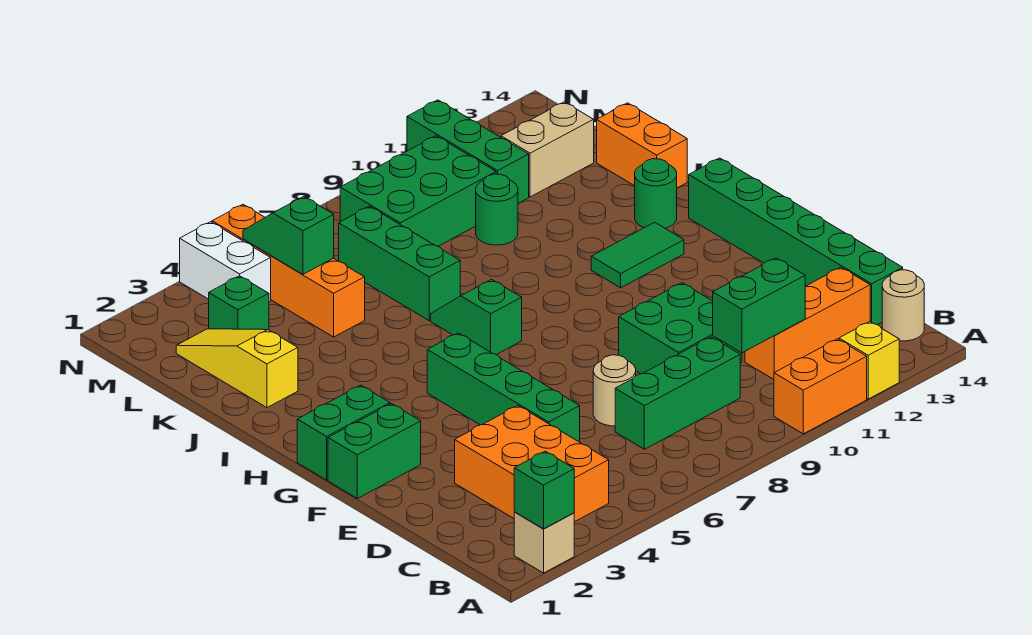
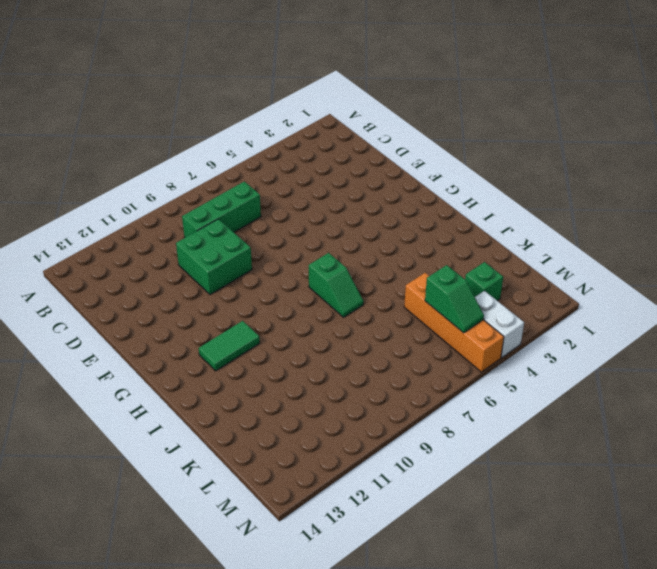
none -> tan 1x1 brick [514,512,574,573]
none -> orange 1x2 brick [774,339,867,434]
none -> yellow 1x1 brick [839,322,899,399]

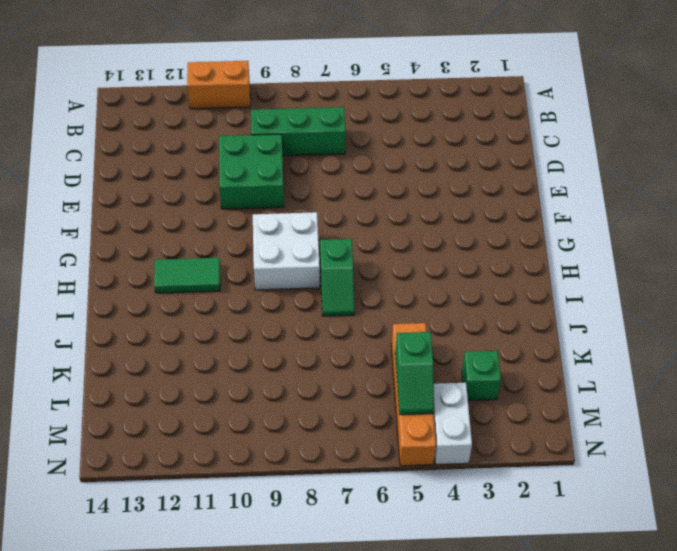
white 2x2 brick [253,212,320,290] -> none
none -> tan 1x1 brick [514,512,574,573]
none -> yellow 1x1 brick [839,322,899,399]
none -> orange 2x3 brick [455,406,609,522]

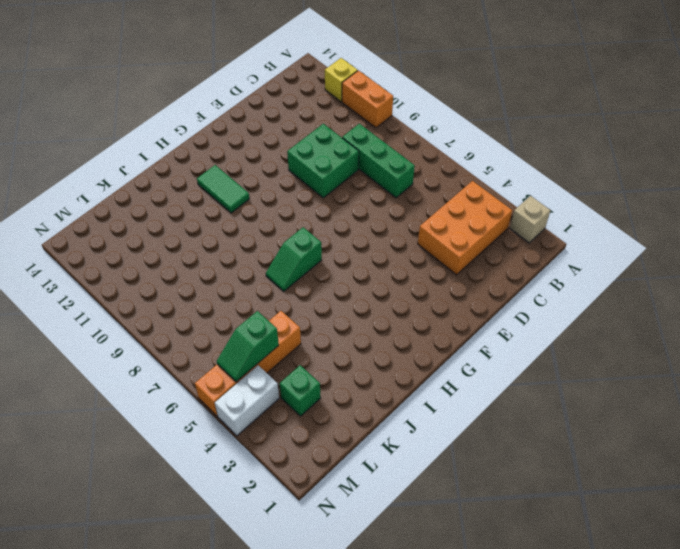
none -> tan 1x1 round brick [882,270,924,341]
none -> orange 1x3 brick [745,267,870,379]
none -> green 1x6 brick [689,158,903,325]

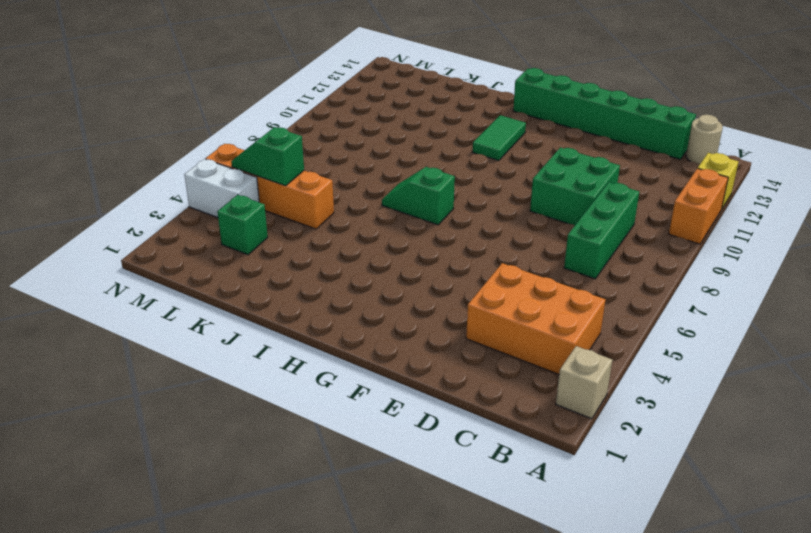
none -> orange 1x3 brick [745,267,870,379]
none -> green 1x4 brick [427,333,580,442]
none -> tan 1x1 round brick [593,355,636,426]

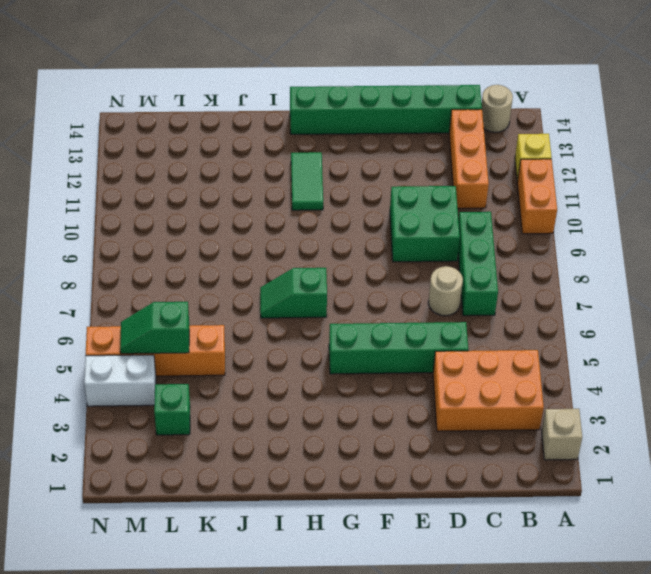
none -> green 1x2 brick [328,404,421,499]
none -> green 1x2 brick [297,385,390,480]
none -> green 1x1 round brick [635,159,677,228]

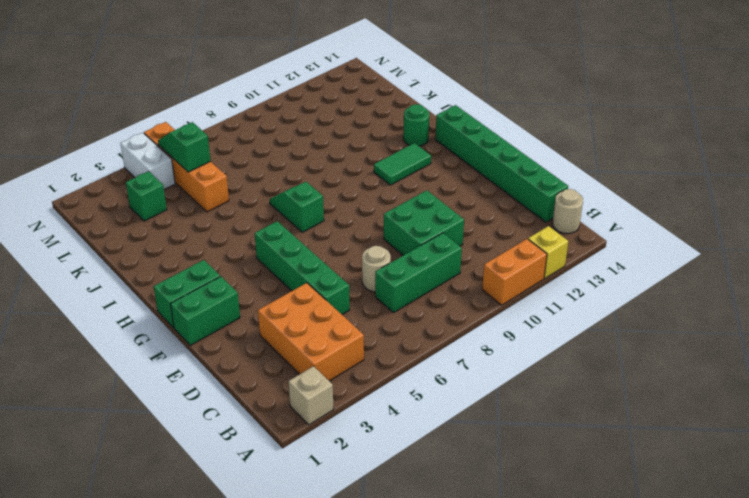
none -> orange 1x3 brick [745,267,870,379]
none -> yellow 1x3 slope [176,329,298,408]
none -> green 1x3 brick [339,206,460,321]

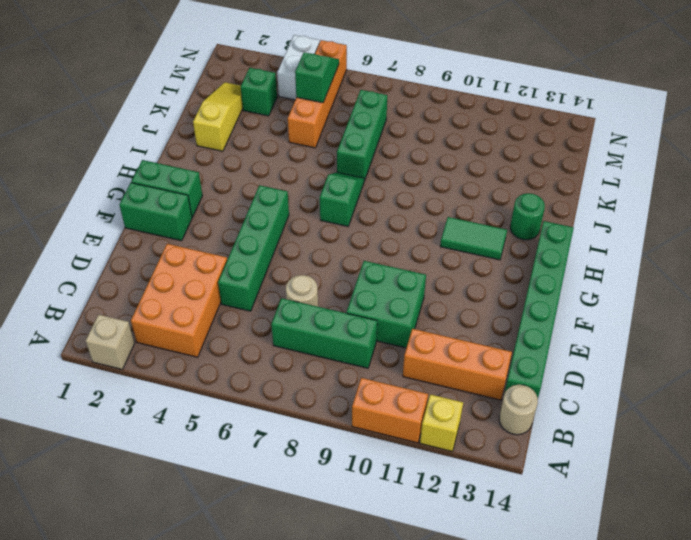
none -> orange 1x2 brick [597,103,687,188]
none -> green 1x1 round brick [476,174,518,245]
none -> green 2x3 brick [340,136,496,246]

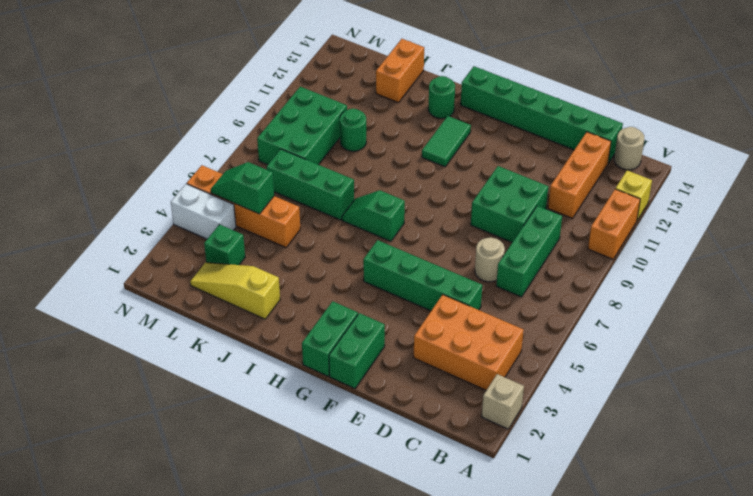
orange 1x2 brick [376,39,424,103] -> orange 1x2 brick turned to [597,103,687,188]
none -> green 1x3 brick [407,100,529,203]
none -> tan 1x2 brick [501,102,594,197]
none -> green 1x1 brick [514,451,574,529]

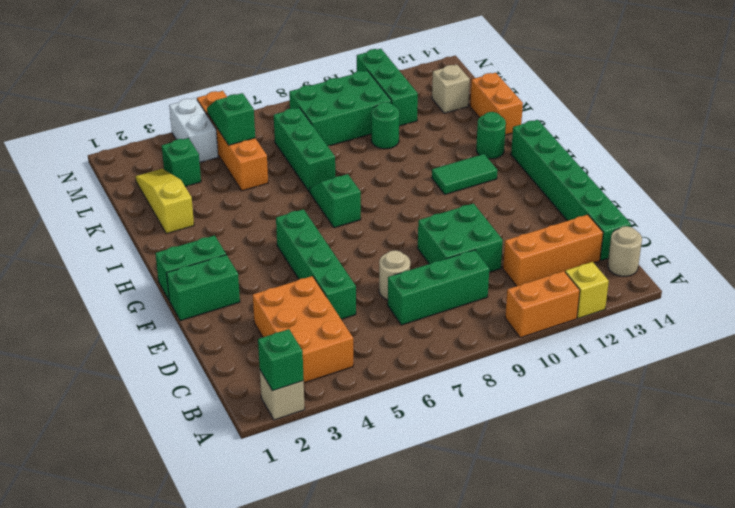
tan 1x1 brick [432,65,470,113] -> tan 1x2 brick [501,102,594,197]
none -> green 1x2 brick [713,258,805,353]

